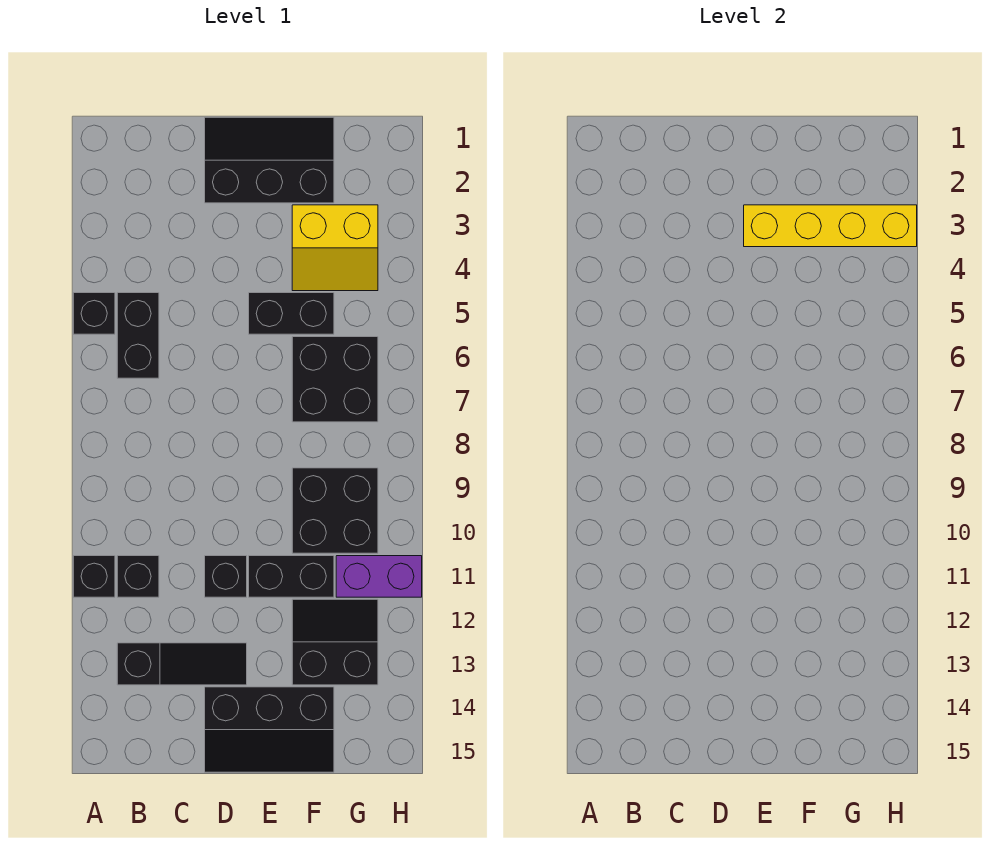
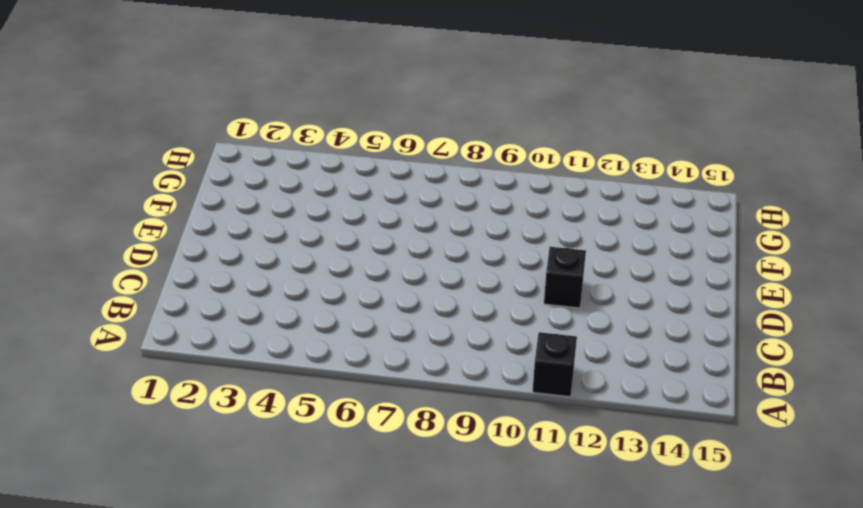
none -> black 1x1 brick [73,293,115,334]
none -> black 1x2 brick [117,293,159,378]
none -> black 1x1 brick [117,556,159,597]

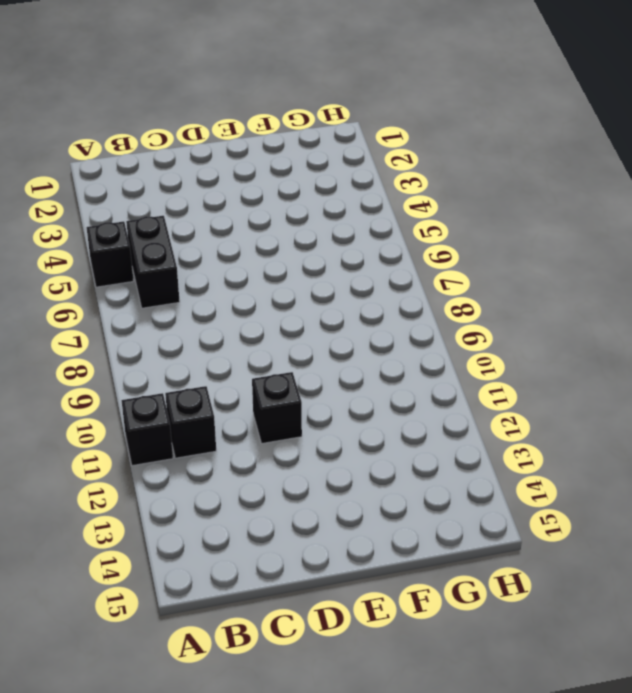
none -> black 1x3 slope [117,643,247,685]
none -> black 2x3 slope [205,117,334,203]
none -> black 2x3 slope [205,687,334,772]

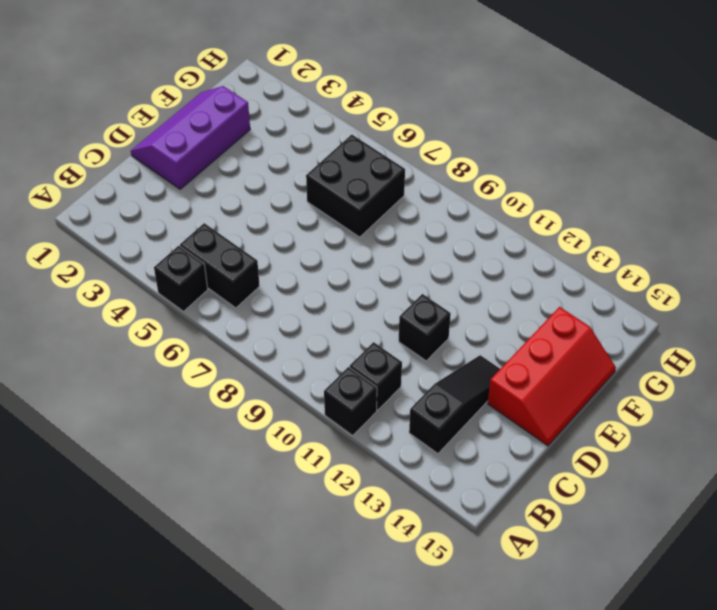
purple 2x3 slope [131,86,250,189] -> black 2x3 slope [205,117,334,203]
red 2x3 slope [488,307,616,446] -> black 2x3 slope [205,687,334,772]
none -> black 1x2 brick [249,293,334,334]
none -> black 1x2 brick [249,556,334,597]
none -> yellow 2x2 slope [292,205,378,291]

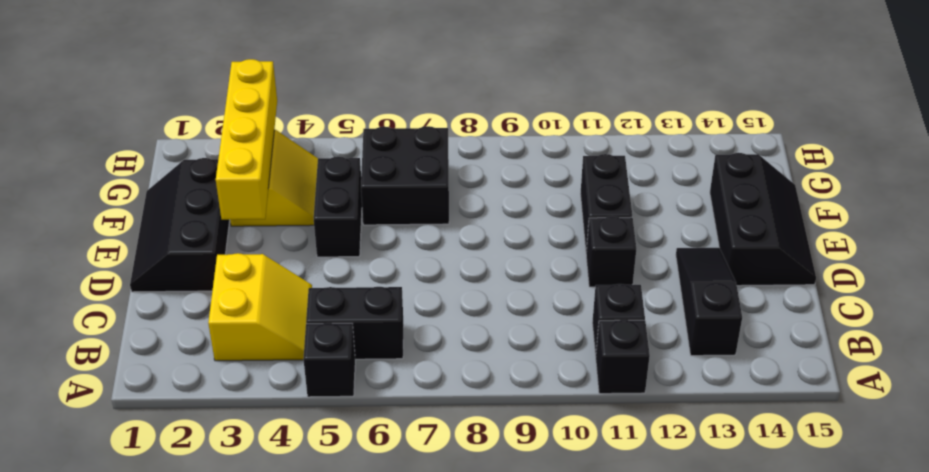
yellow 2x2 slope [208,253,312,361] -> none
none -> black 2x2 brick [292,468,378,553]
none -> black 2x2 slope [292,599,378,685]
none -> purple 1x2 brick [336,556,422,597]

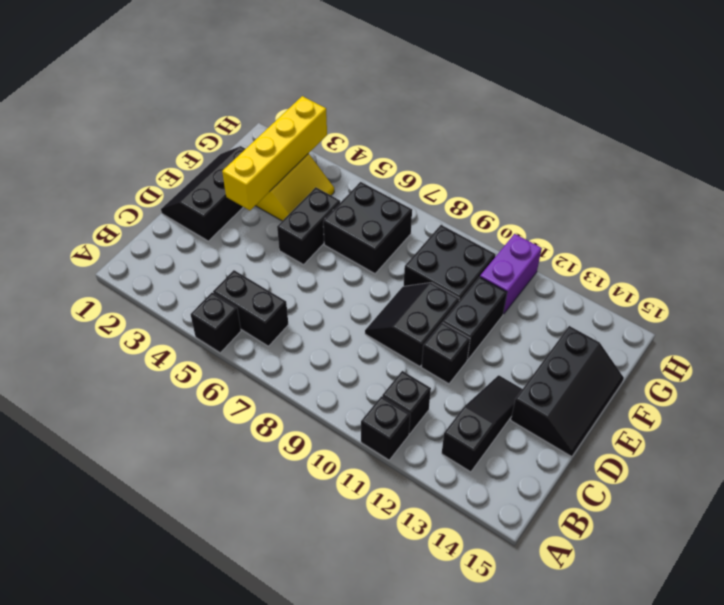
black 2x2 slope [365,283,459,366] -> black 2x2 slope moved to [292,599,378,685]

